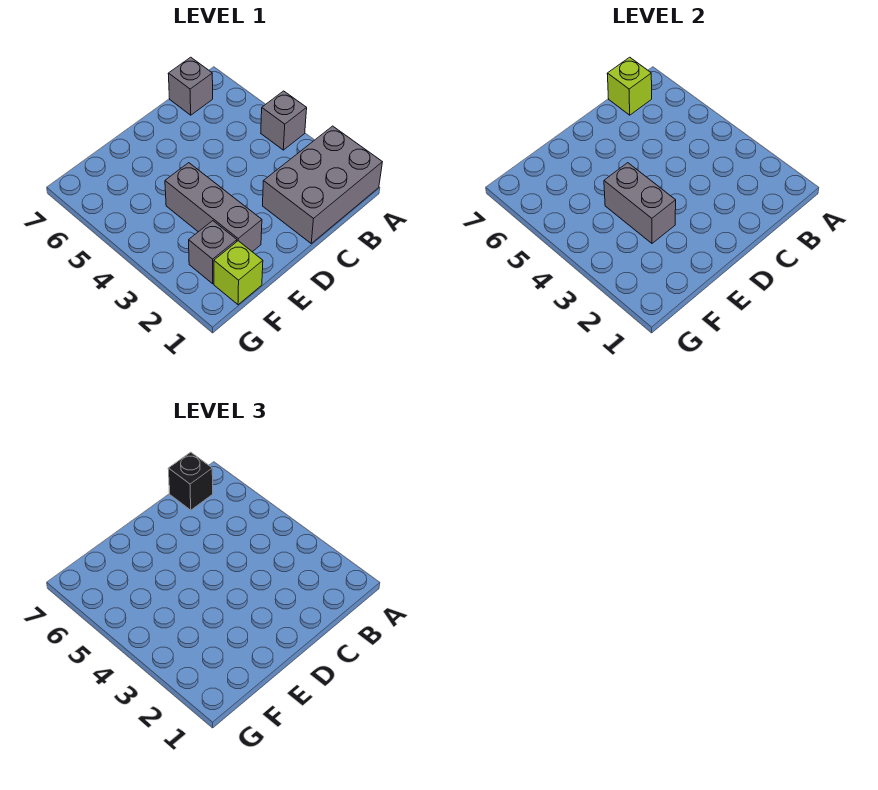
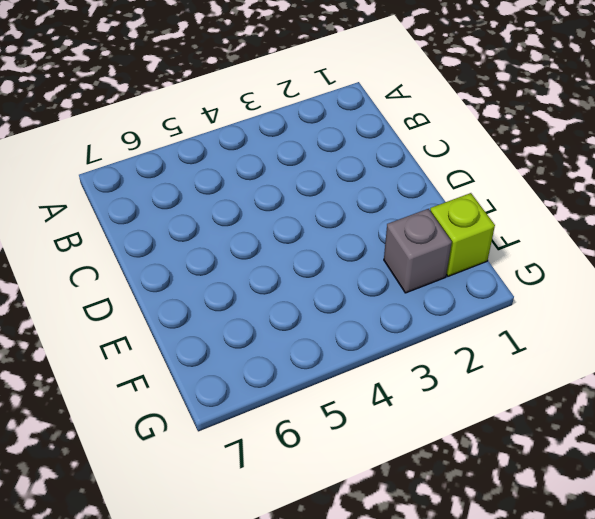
none -> grey 2x3 brick [263,126,382,243]
none -> grey 1x1 brick [261,91,307,150]

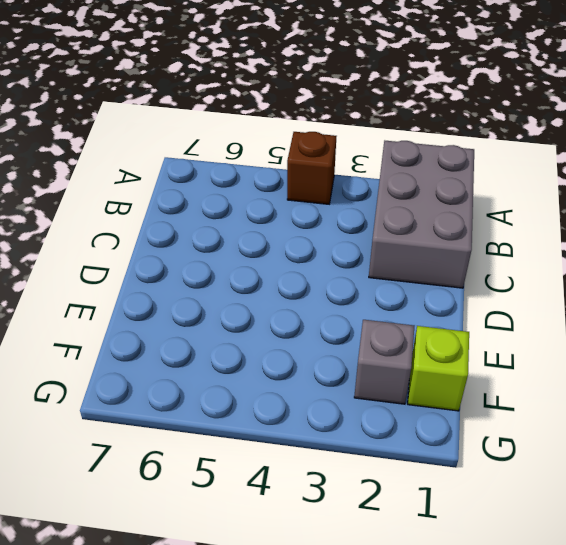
brown 1x1 brick [287,132,336,204] -> grey 1x1 brick [261,91,307,150]
none -> grey 1x1 brick [168,57,213,115]
none -> grey 1x3 brick [165,163,262,252]

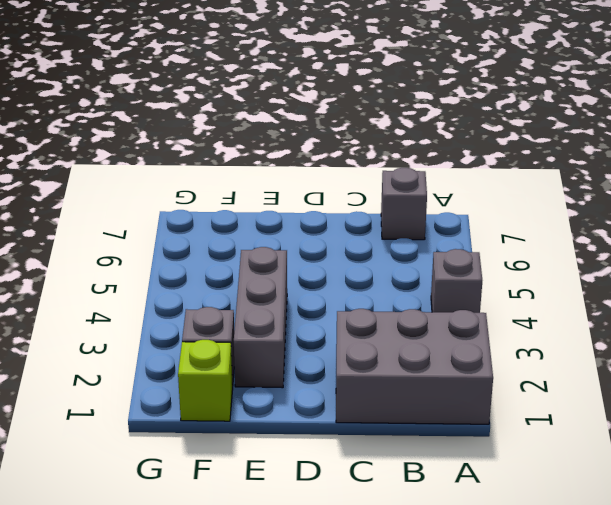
none -> lime 1x1 brick [607,57,652,115]
none -> grey 1x2 brick [604,163,676,243]

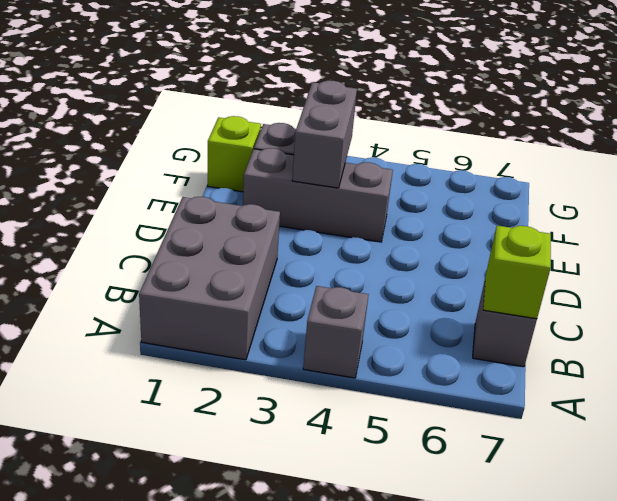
grey 1x2 brick [292,80,357,188] -> grey 1x2 brick turned to [604,163,676,243]
none -> black 1x1 brick [168,452,213,510]

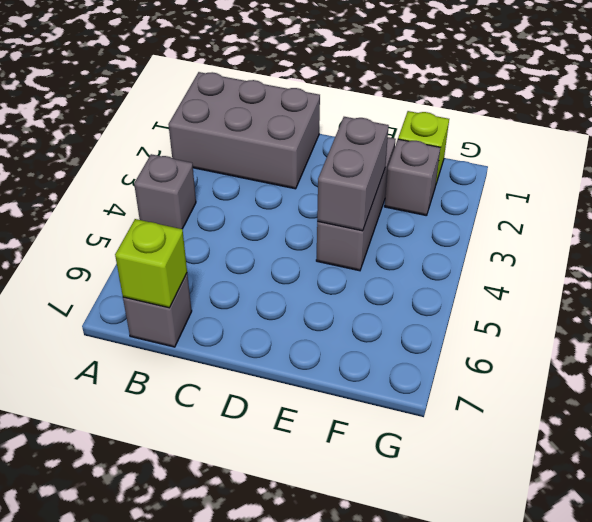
none -> black 1x1 brick [168,452,213,510]

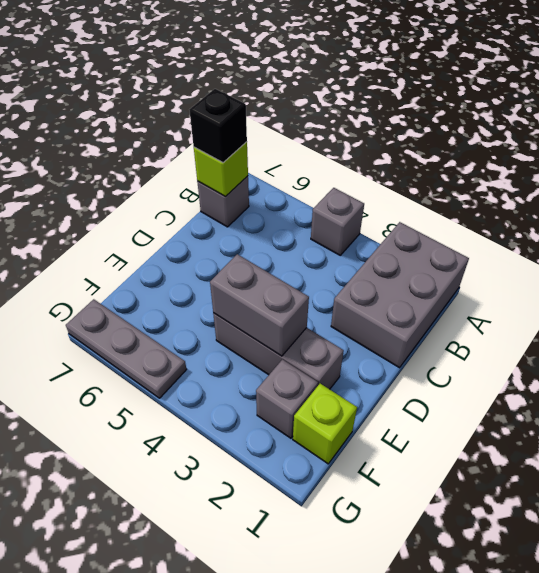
grey 1x3 plate [66,299,187,398] -> none

